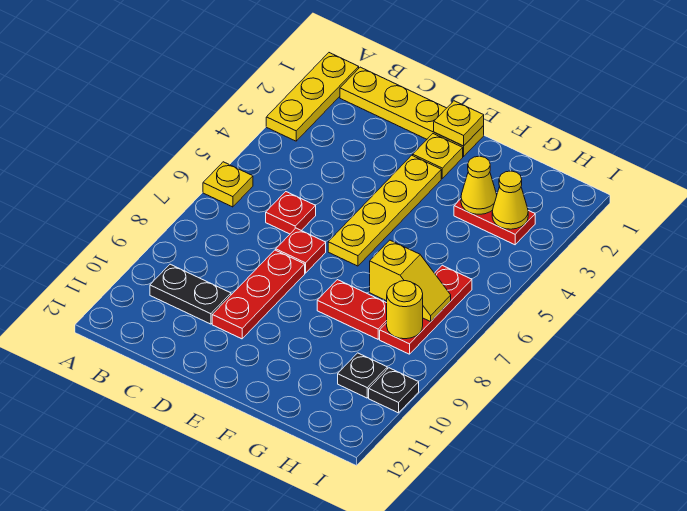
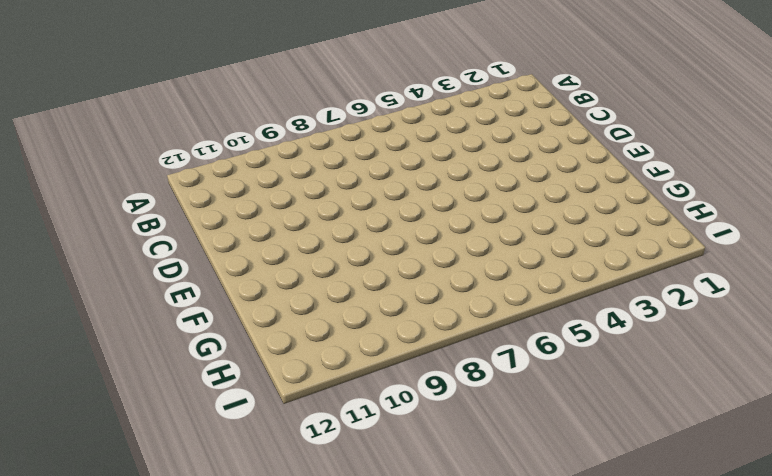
none -> yellow 1x3 plate [266,53,359,141]
none -> yellow 1x1 plate [203,162,253,207]
none -> yellow 1x4 plate [340,67,484,157]

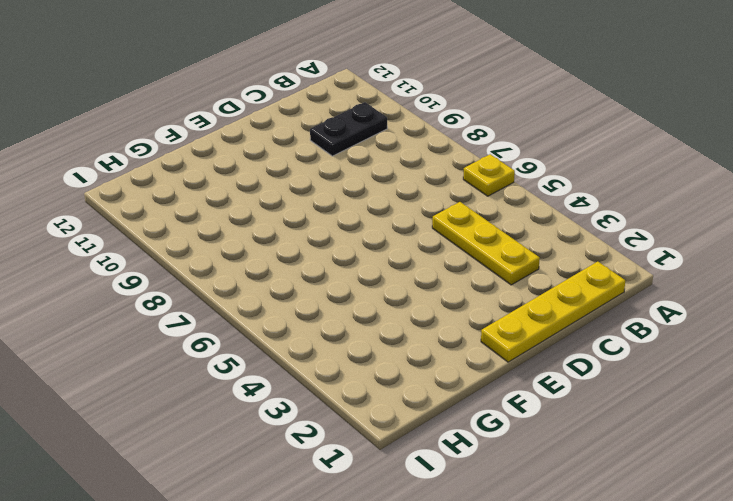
yellow 1x3 plate [432,202,540,285] -> yellow 1x3 plate moved to [266,53,359,141]
none -> red 1x1 plate [266,192,316,234]
none -> red 1x1 plate [276,228,326,273]
none -> red 1x3 plate [212,250,305,339]

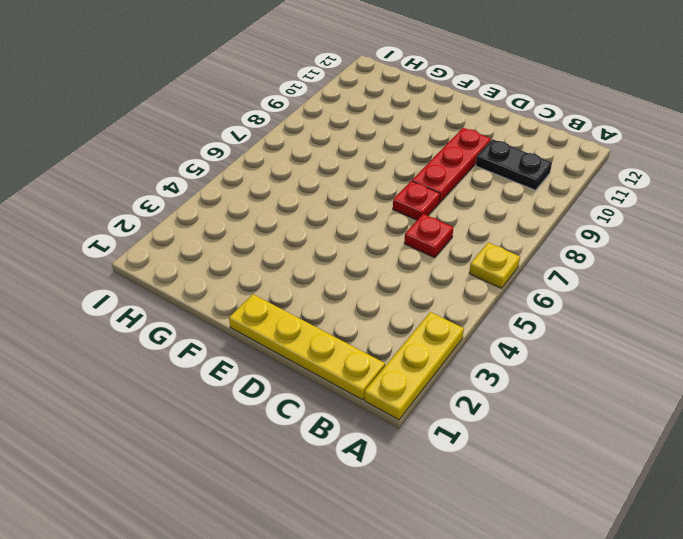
none -> yellow 1x1 plate [413,134,463,178]
none -> yellow 1x4 plate [328,155,441,266]
none -> red 1x2 plate [317,280,387,339]

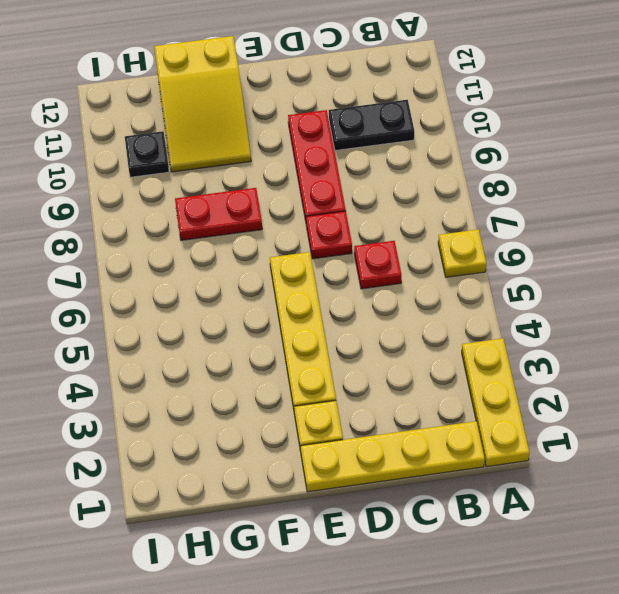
yellow 2x3 slope [154,36,251,172] -> none
none -> red 1x2 plate [454,199,535,245]
none -> red 1x3 plate [380,265,472,354]
none -> black 1x1 plate [369,368,419,413]

